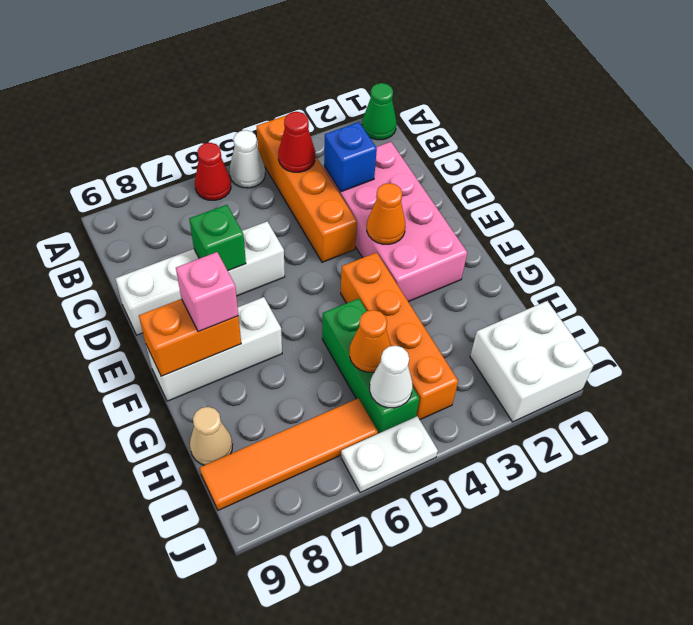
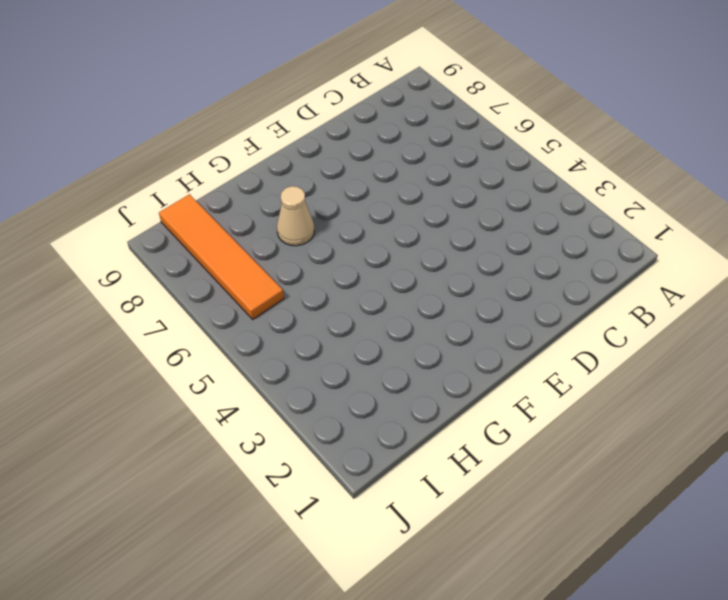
tan 1x1 cone [277,186,314,246] -> tan 1x1 cone moved to [190,407,233,465]
none -> green 1x1 cone [362,83,396,140]
none -> orange 1x4 brick [257,116,357,262]
none -> white 1x1 cone [230,130,265,188]

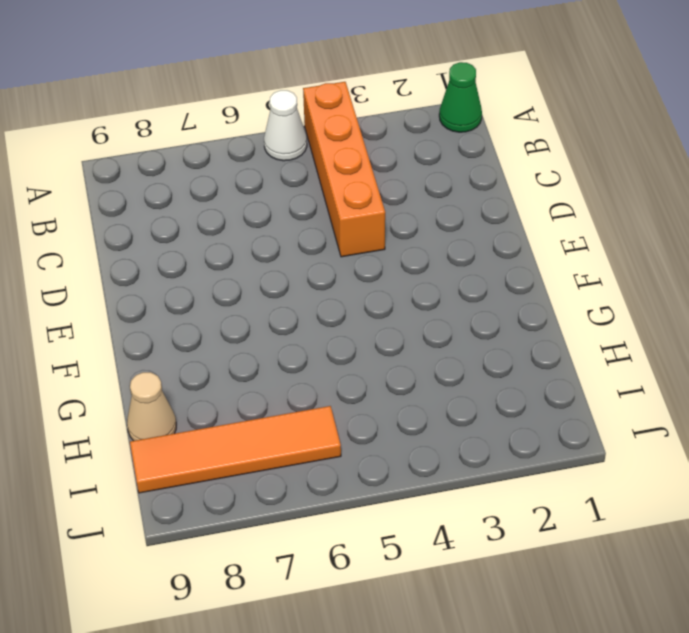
none -> red 1x1 cone [195,143,231,200]
none -> pink 2x4 brick [324,142,467,302]
none -> white 1x4 brick [115,221,285,335]

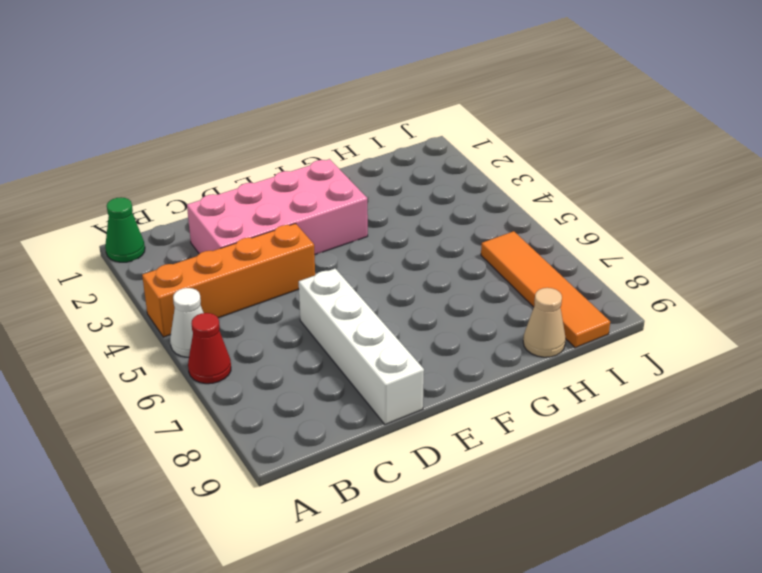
none -> orange 1x4 brick [341,252,458,420]
none -> white 1x3 brick [146,297,282,401]
none -> green 1x3 brick [322,298,420,434]

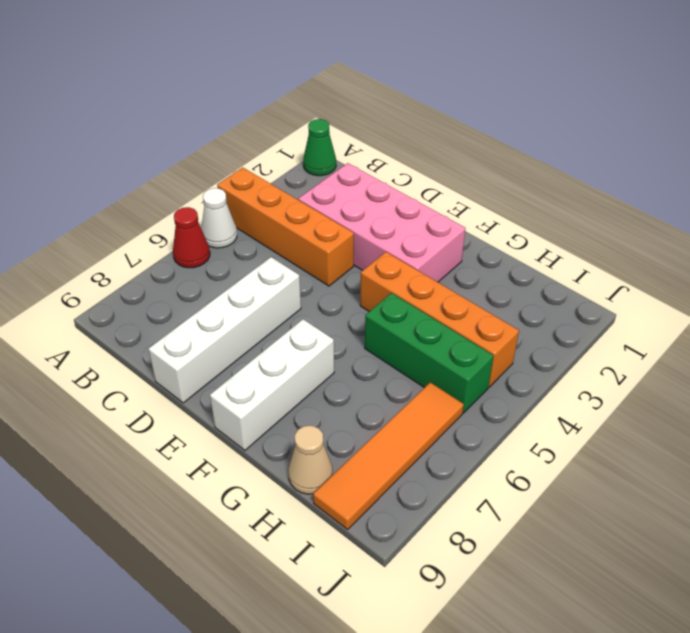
none -> white 2x2 brick [470,301,593,422]
none -> white 1x2 plate [341,416,438,493]
none -> red 1x1 cone [278,112,315,172]

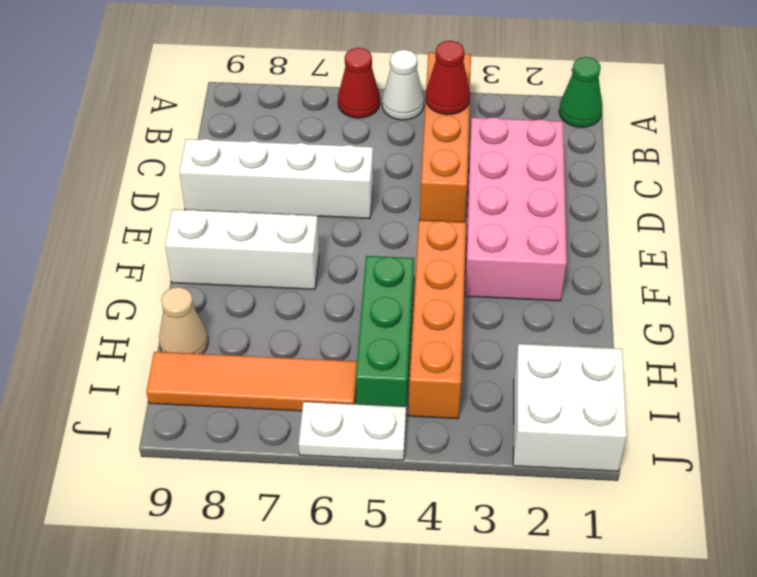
none -> blue 1x1 brick [324,122,377,192]
none -> green 1x1 brick [189,205,246,271]
none -> orange 1x1 cone [367,183,405,244]

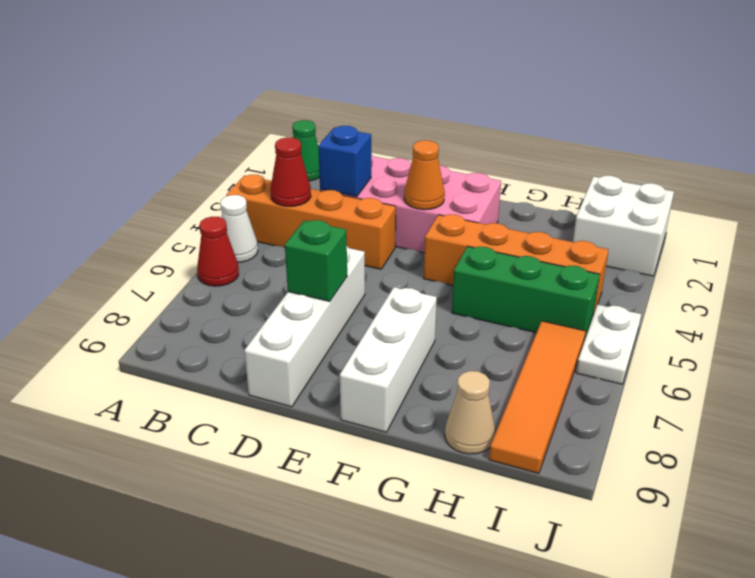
none -> orange 1x2 brick [139,299,241,376]
none -> orange 1x1 cone [350,310,391,372]
none -> white 1x1 cone [370,346,413,408]

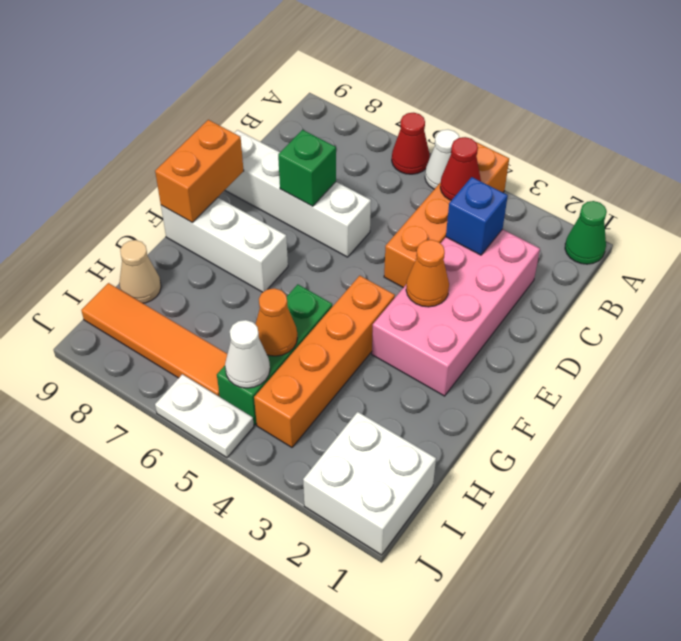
orange 1x2 brick [155,120,244,222] -> orange 1x2 brick turned to [139,299,241,376]
none -> pink 1x1 brick [176,252,238,332]

